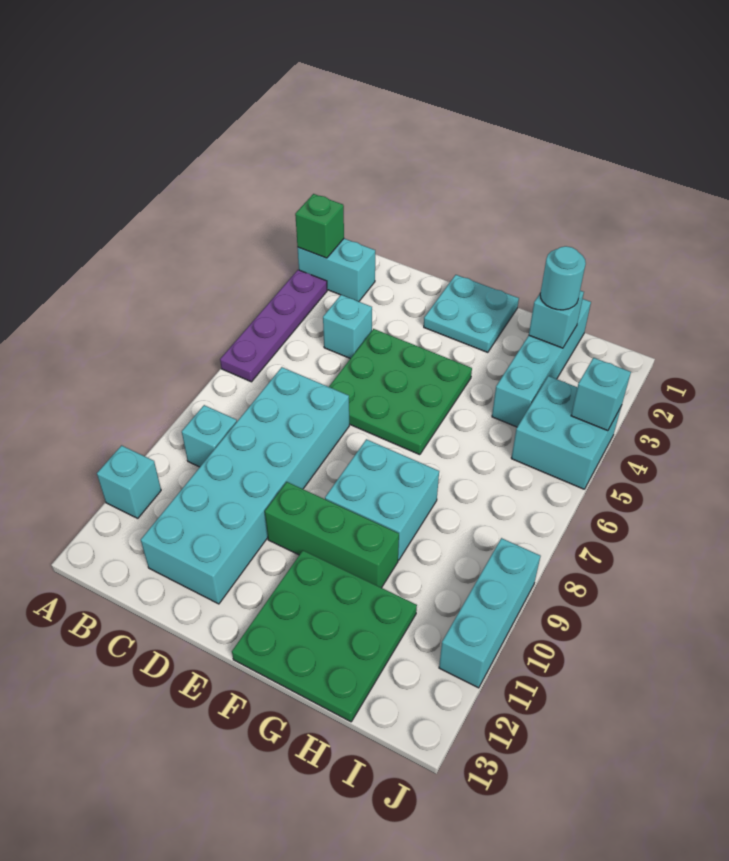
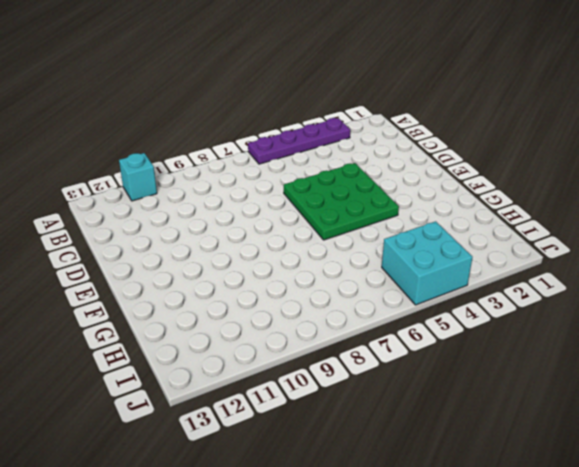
none -> cyan 1x2 brick [297,239,376,301]
none -> cyan 1x1 brick [182,405,237,467]
none -> cyan 1x1 brick [323,295,372,359]

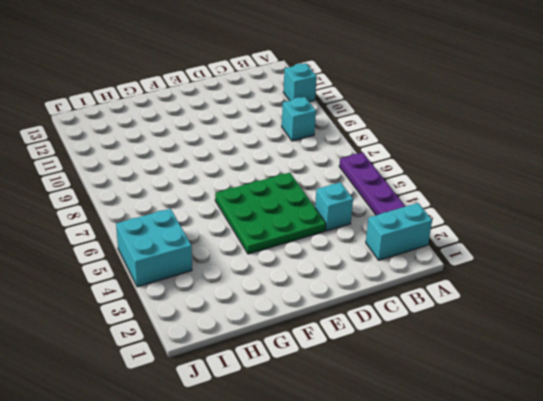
none -> cyan 2x6 brick [141,367,349,604]
none -> cyan 2x2 plate [424,275,519,352]
none -> green 1x3 brick [265,482,399,588]

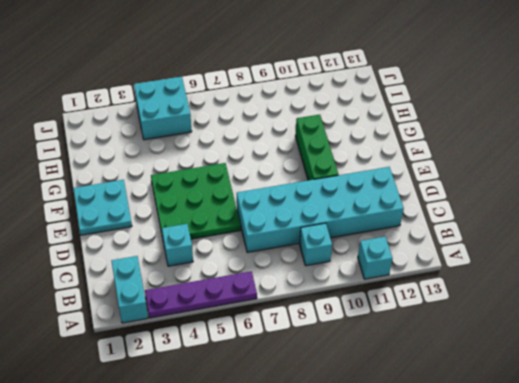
none -> cyan 2x2 brick [325,439,439,560]
none -> green 3x3 plate [232,550,417,722]
none -> cyan 1x4 brick [492,299,591,427]

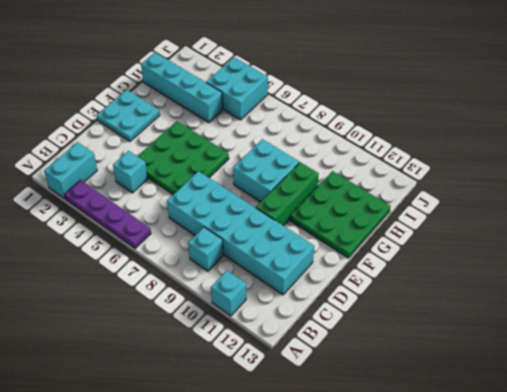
none -> cyan 1x3 brick [439,538,540,688]
none -> green 1x1 brick [295,194,344,258]
none -> cyan 1x1 brick [529,291,584,348]

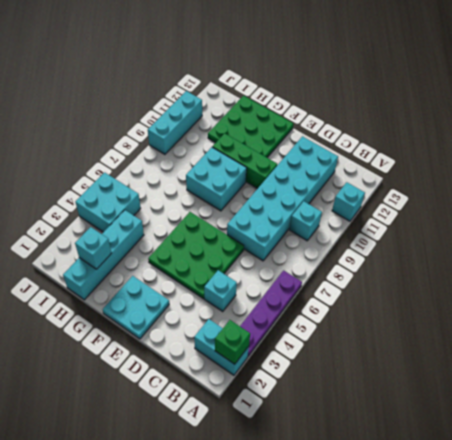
none -> cyan 1x1 brick [571,358,631,431]
none -> cyan 1x1 round brick [540,246,586,310]

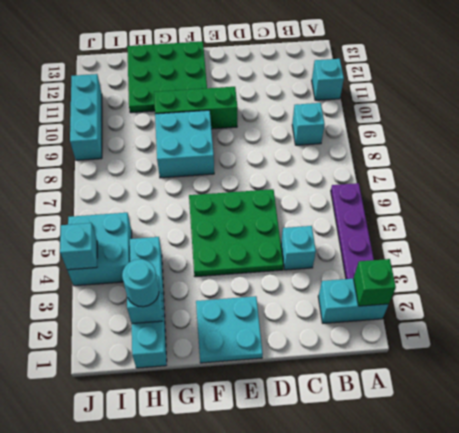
none -> cyan 2x6 brick [141,367,349,604]

